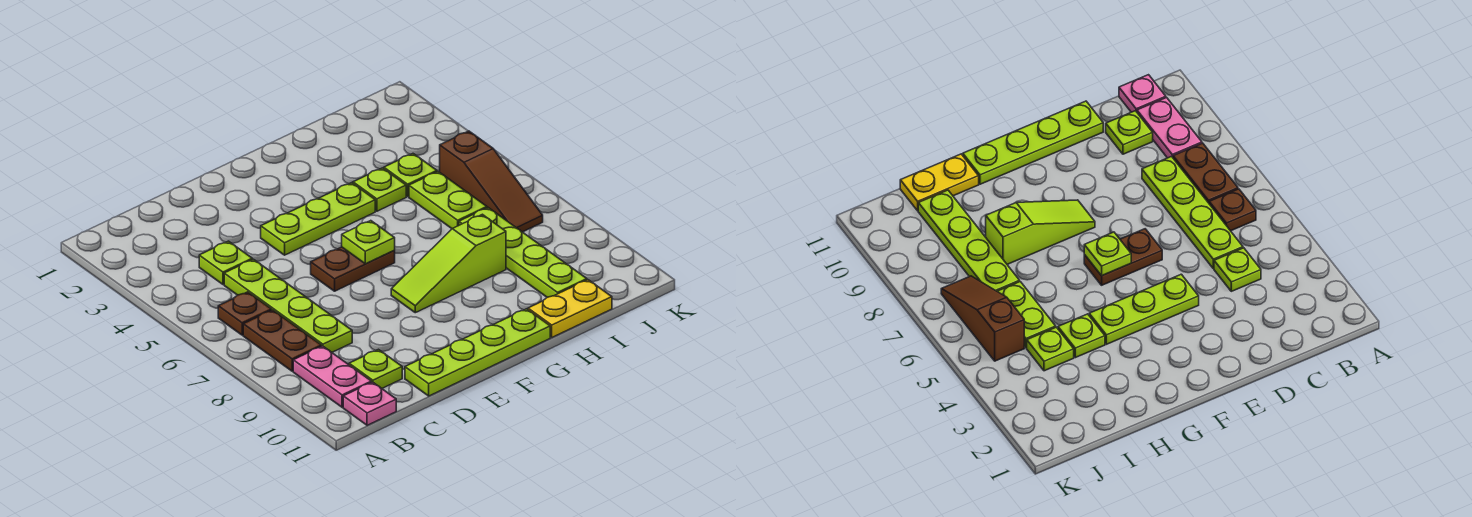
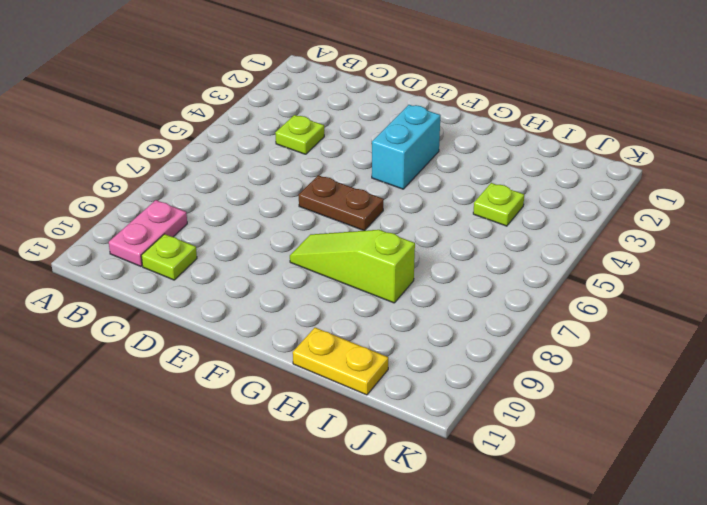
cyan 1x2 brick [372,105,441,189] -> lime 1x3 plate [261,183,375,255]
none -> brown 1x1 plate [218,292,271,335]
none -> brown 1x2 plate [243,310,321,371]
none -> pink 1x1 plate [343,382,396,425]

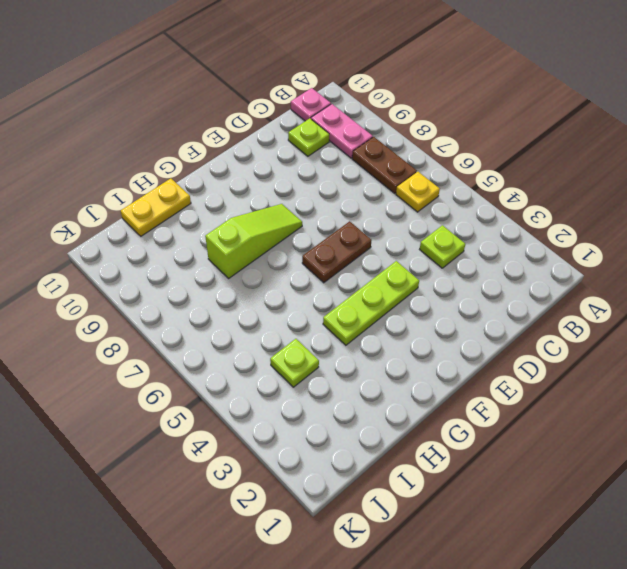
yellow 1x1 plate [396,172,440,212] -> brown 1x1 plate [218,292,271,335]
none -> lime 1x4 plate [224,259,352,352]
none -> lime 1x4 plate [405,309,550,396]
none -> lime 1x1 plate [353,168,406,211]

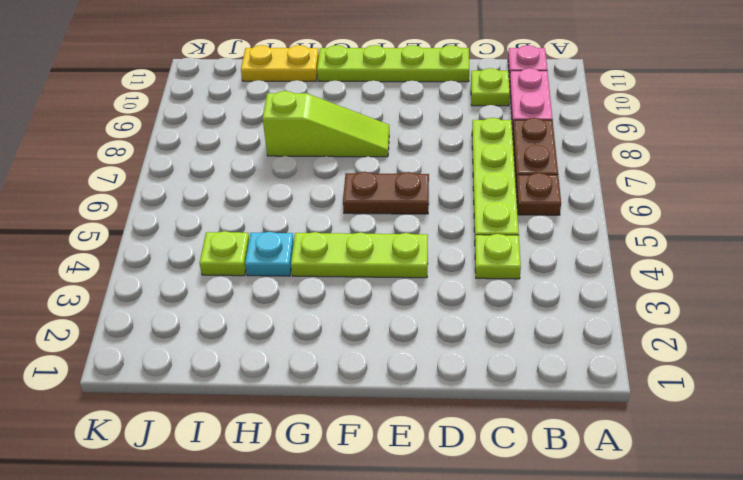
cyan 1x1 plate [245,232,294,276] -> lime 1x1 plate [353,168,406,211]
none -> lime 1x2 plate [409,172,487,229]
none -> lime 1x4 plate [459,208,587,297]
none -> brown 1x3 slope [440,131,543,232]

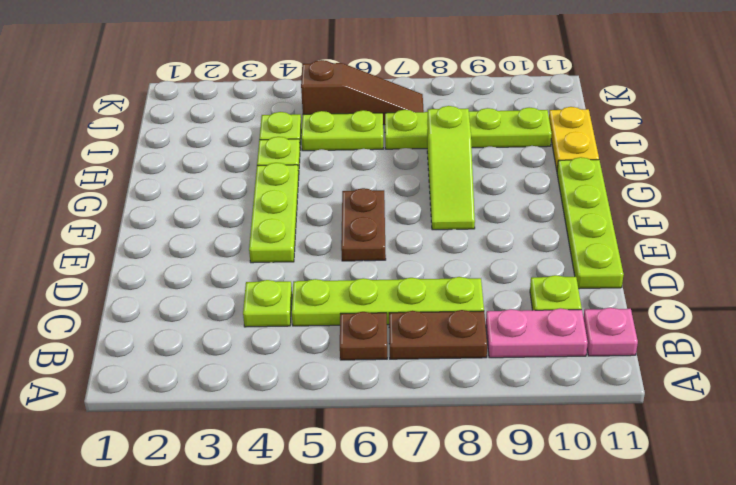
none -> lime 1x1 plate [342,221,395,264]

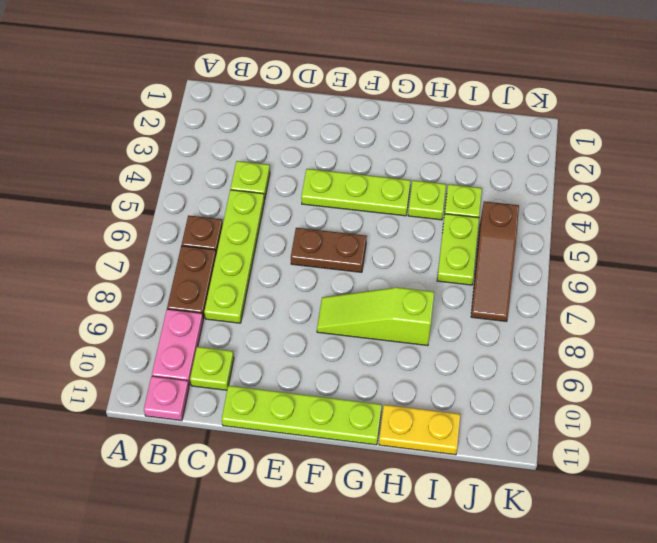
none -> lime 1x4 plate [459,208,587,297]
none -> lime 1x1 plate [342,221,395,264]

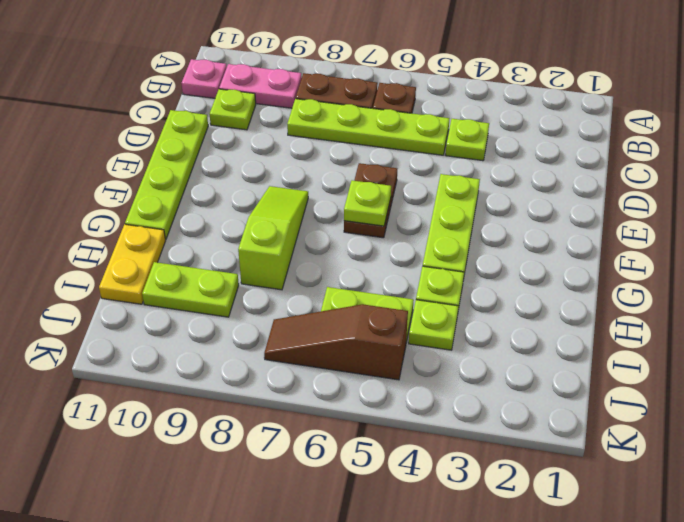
lime 1x2 plate [142,262,239,317] -> lime 1x4 plate [459,208,587,297]

